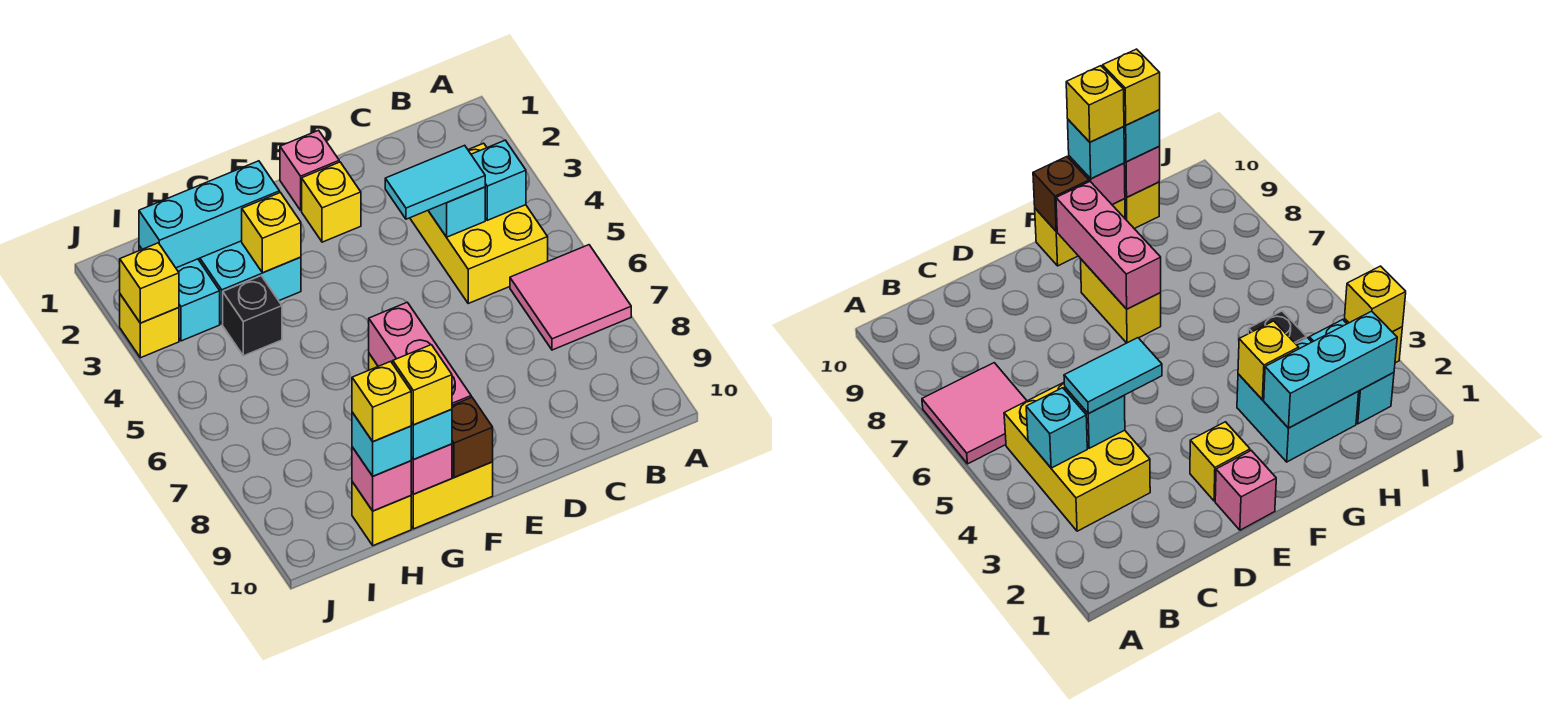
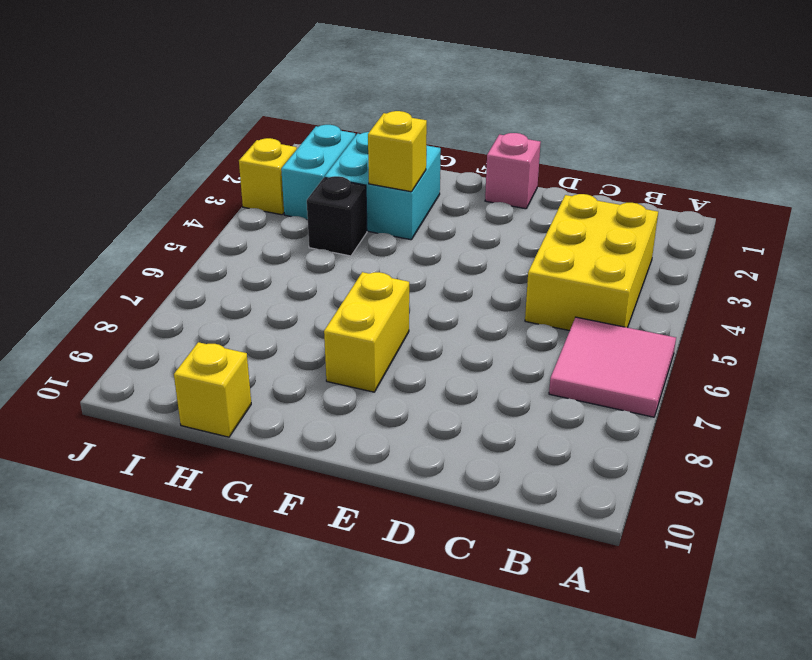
none -> yellow 1x1 brick [302,162,361,242]
none -> yellow 1x2 brick [411,462,493,529]
none -> cyan 1x1 brick [471,140,526,220]

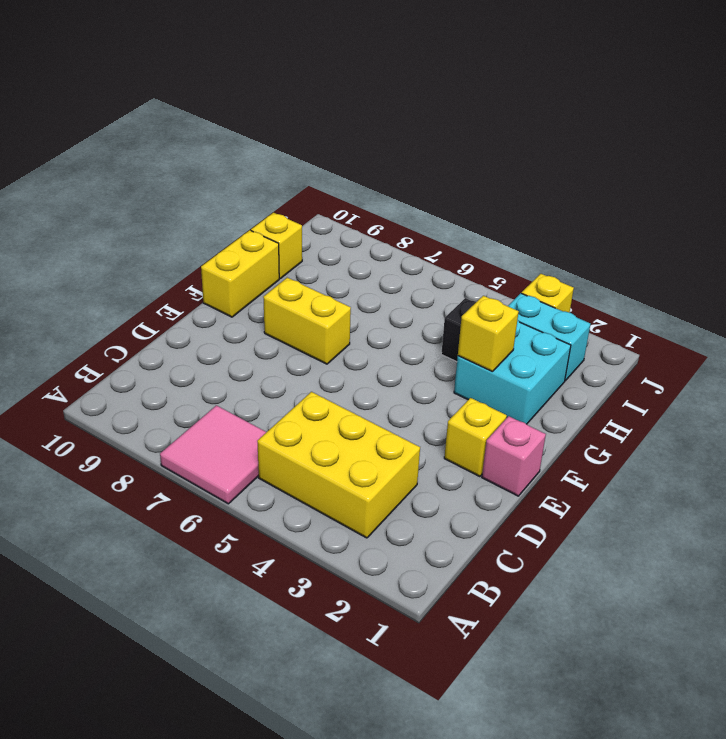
none -> cyan 1x1 brick [471,140,526,220]
none -> cyan 1x1 brick [428,187,485,237]
none -> pink 1x3 brick [369,302,471,405]

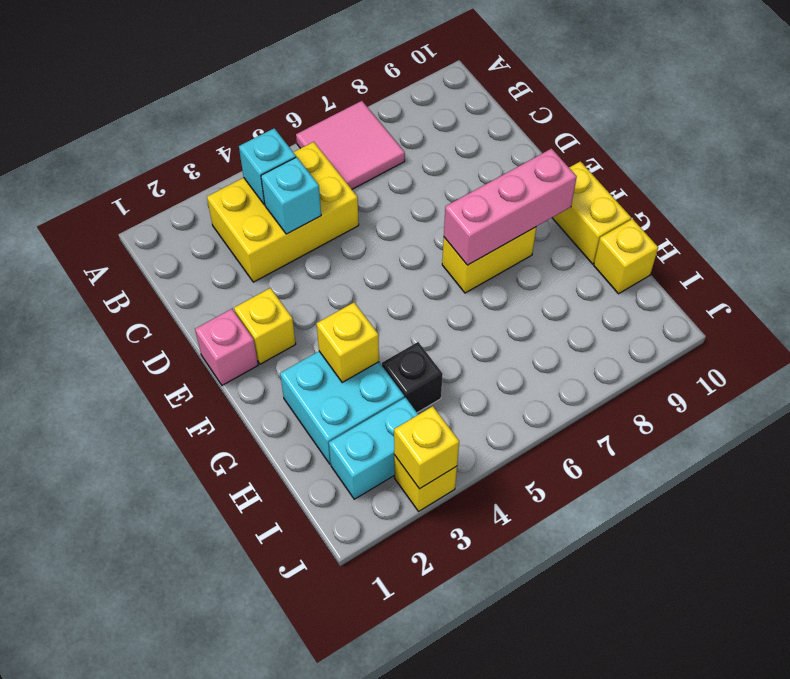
none -> brown 1x1 brick [452,397,493,478]
none -> cyan 1x3 brick [139,161,280,268]
none -> pink 1x1 brick [411,444,452,494]

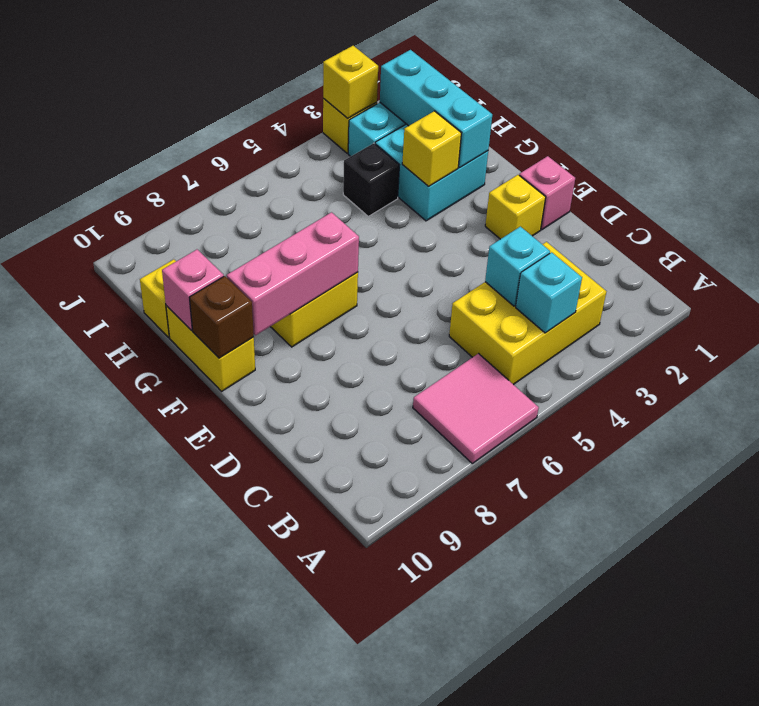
none -> pink 1x1 brick [352,447,411,511]
none -> cyan 1x2 tile [385,145,485,219]
none -> cyan 1x1 brick [411,409,452,460]

